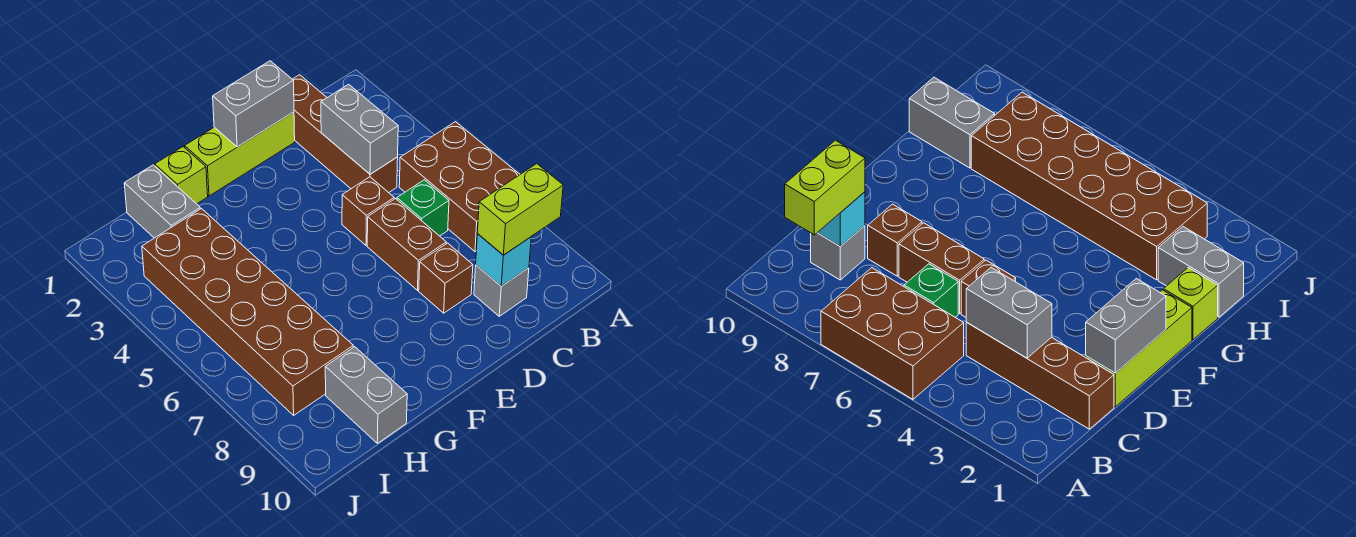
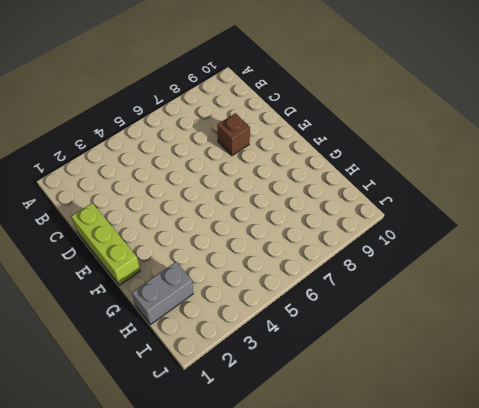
none -> brown 2x3 brick [399,122,520,252]
none -> brown 1x4 brick [293,75,398,193]
none -> green 1x1 brick [397,180,449,236]

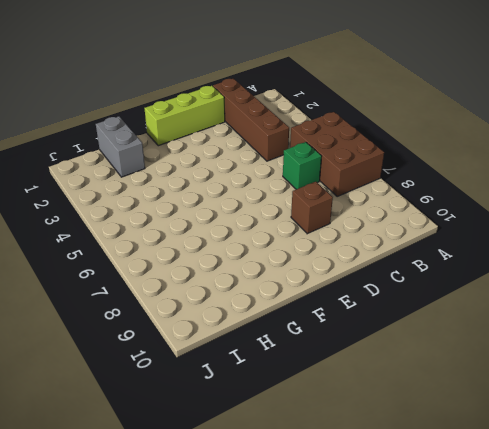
none -> grey 1x1 brick [474,265,529,316]
none -> brown 1x1 brick [342,177,394,246]
none -> brown 1x2 brick [367,199,446,290]

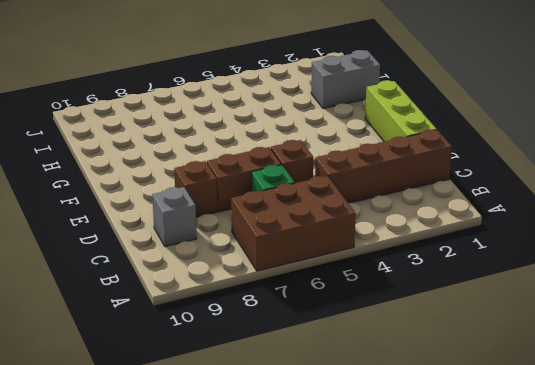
none -> lime 1x1 brick [155,147,208,204]
none -> brown 2x6 brick [142,209,353,415]
none -> grey 1x2 brick [325,347,407,443]

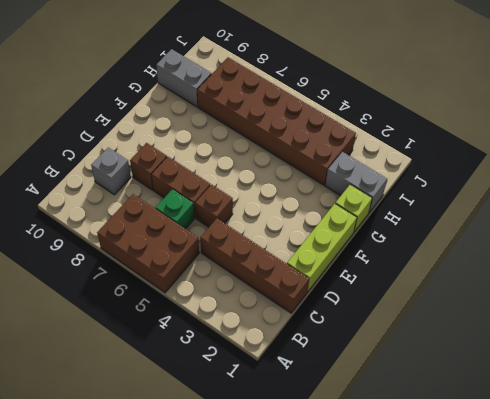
none -> grey 1x2 brick [321,84,398,174]
none -> cyan 1x1 brick [476,234,531,286]
none -> grey 1x2 brick [213,61,294,147]

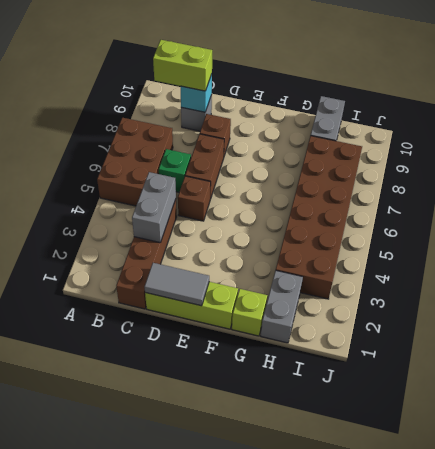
grey 1x2 tile [145,263,209,306] -> grey 1x2 brick [213,61,294,147]

